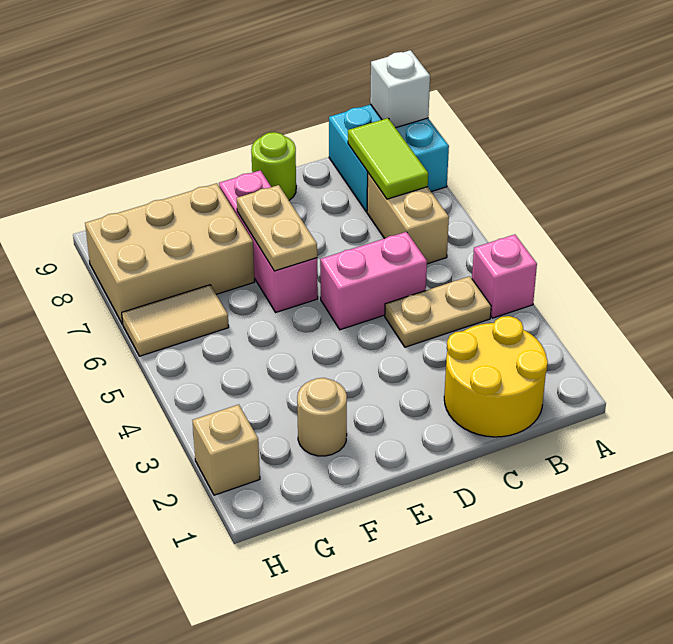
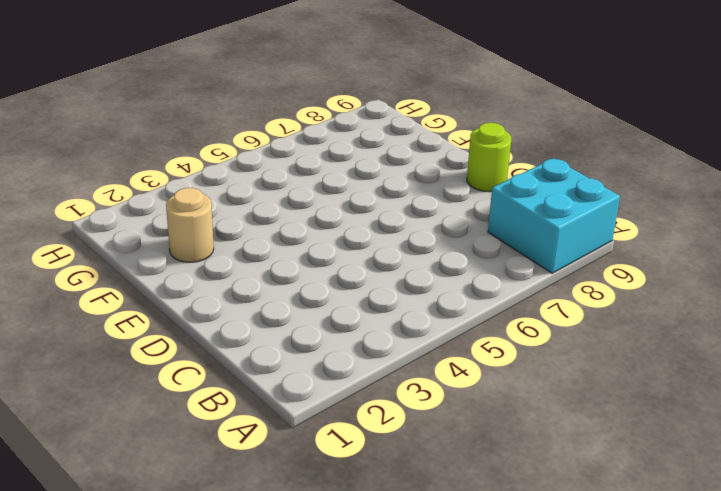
none -> pink 1x1 brick [472,235,537,318]
none -> yellow 2x2 round brick [444,316,548,437]
none -> tan 1x2 plate [385,276,491,347]

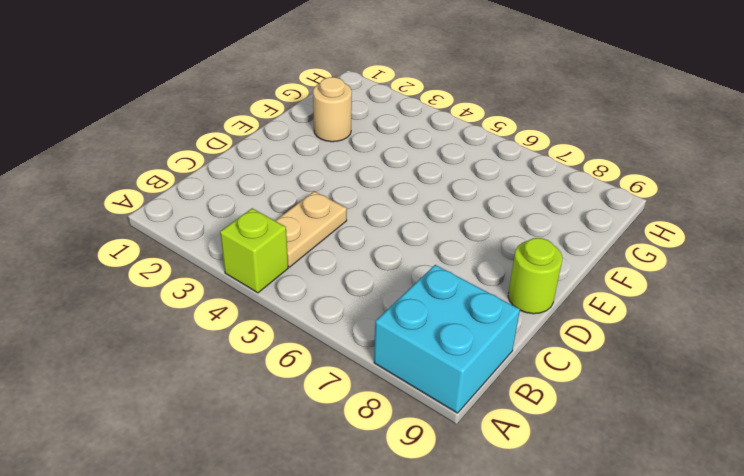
lime 1x1 brick [220,208,288,293] -> pink 1x1 brick [472,235,537,318]
none -> yellow 2x2 round brick [444,316,548,437]
none -> tan 1x2 brick [367,173,449,264]
none -> pink 1x2 brick [320,232,427,330]

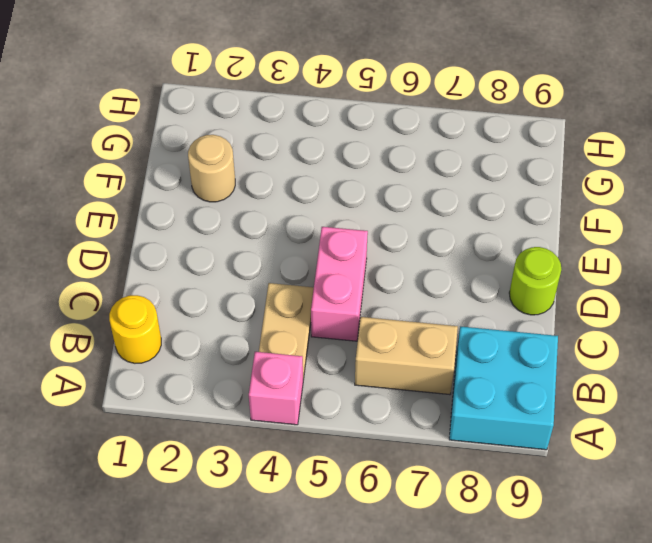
yellow 1x1 round brick [109,295,161,363] -> yellow 2x2 round brick [444,316,548,437]
none -> pink 1x3 brick [219,170,318,312]
none -> tan 2x3 brick [85,183,255,324]
none -> tan 1x2 tile [122,285,229,356]

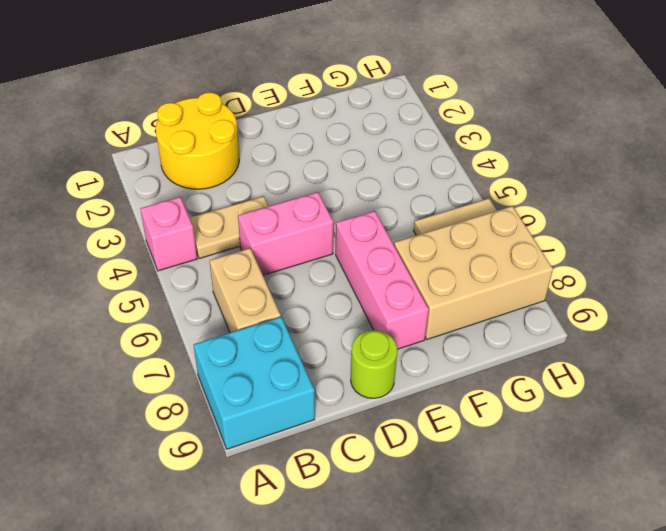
none -> tan 1x1 round brick [297,378,347,456]
none -> tan 1x1 brick [192,405,260,495]
none -> white 1x1 brick [370,50,430,128]

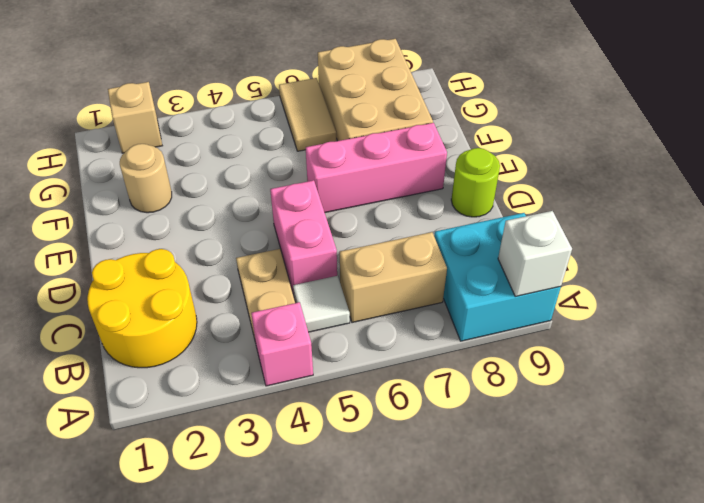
white 1x1 tile [293,276,350,332] -> none
none -> lime 1x2 tile [348,118,428,199]
none -> tan 1x2 plate [237,185,317,271]

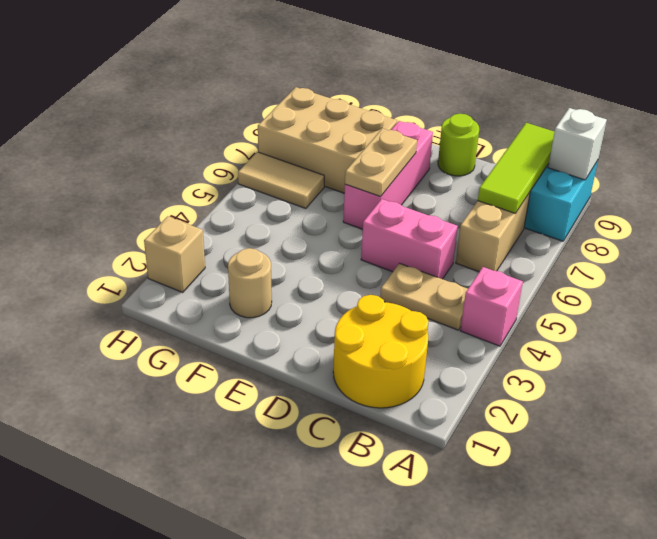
lime 1x3 tile [478,123,554,213] -> lime 1x2 tile [348,118,428,199]

